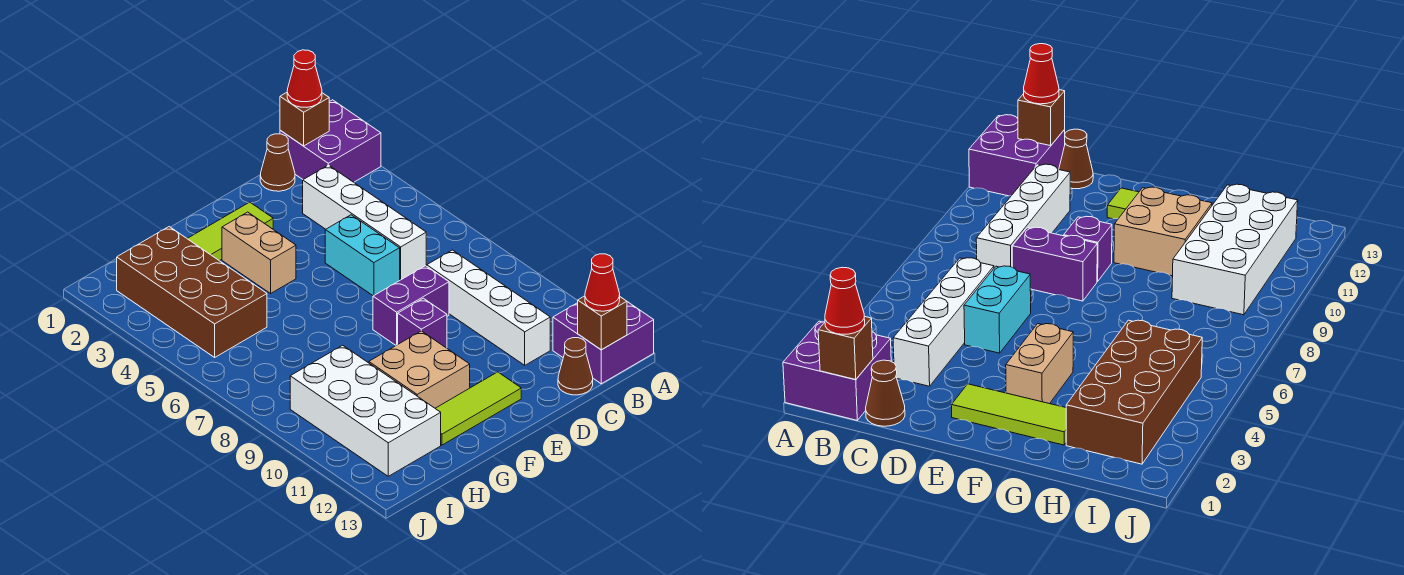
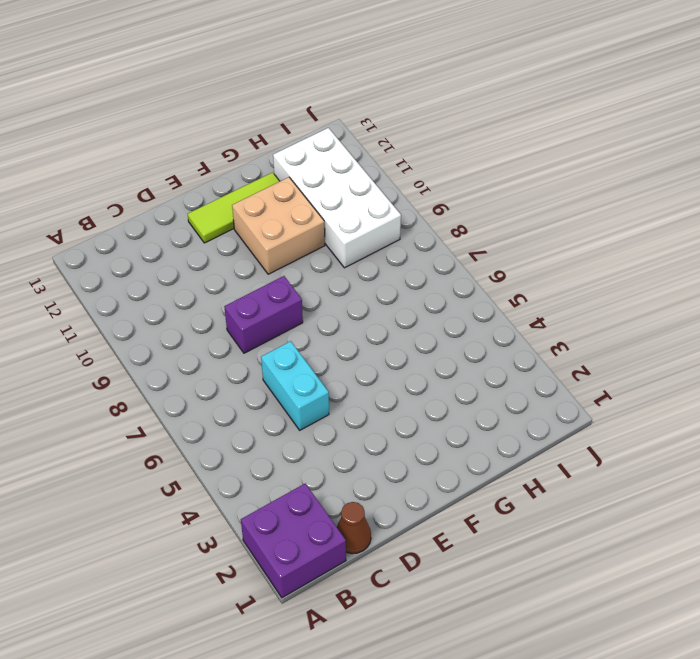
none -> purple 2x2 brick [553,302,654,384]
none -> white 1x4 brick [303,165,426,280]
none -> white 1x4 brick [427,250,550,365]

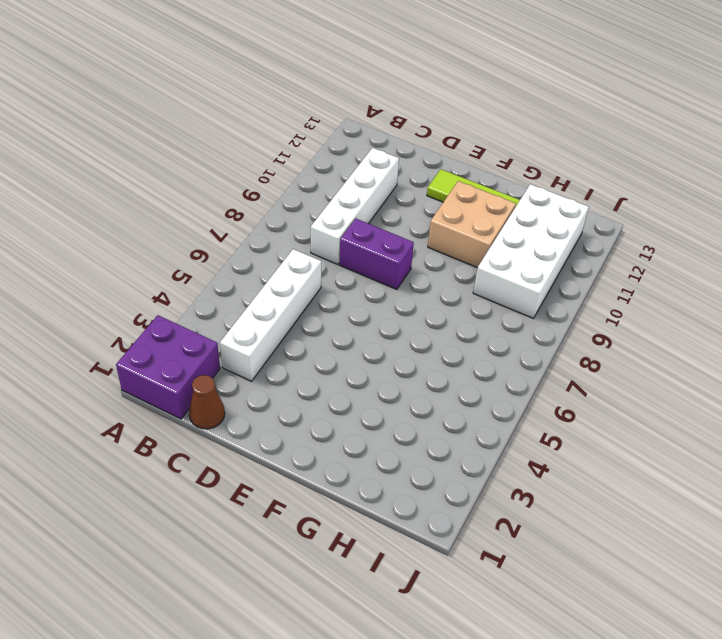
none -> purple 2x2 brick [553,302,654,384]
none -> brown 1x1 cone [558,338,593,395]
none -> cyan 1x2 brick [325,215,400,296]

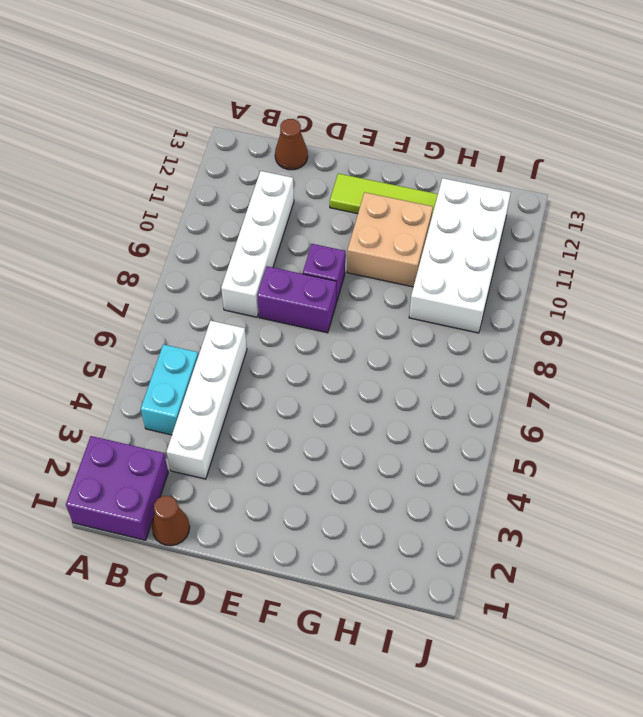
cyan 1x2 brick [141,344,198,435] -> cyan 1x2 brick moved to [325,215,400,296]
none -> purple 2x2 brick [553,302,654,384]
none -> lime 1x3 tile [187,202,273,261]
none -> tan 1x2 brick [222,212,296,294]

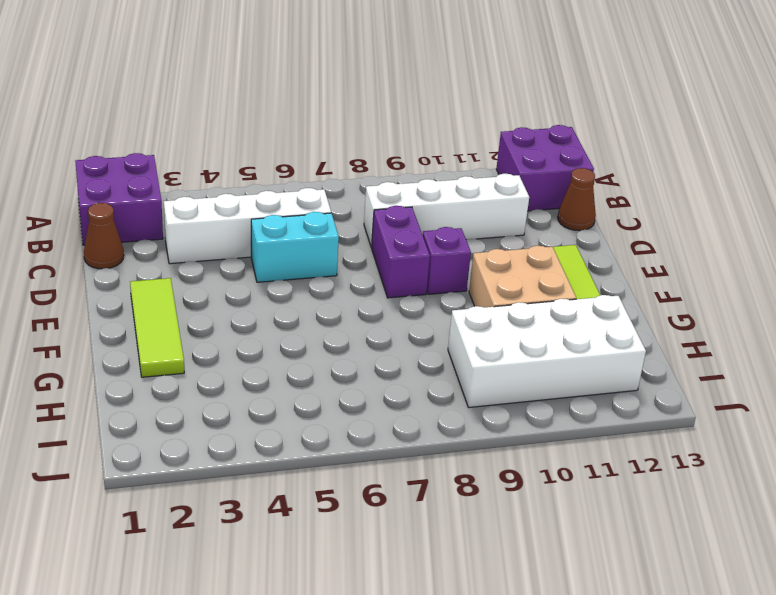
none -> tan 1x2 brick [222,212,296,294]
none -> brown 2x4 brick [117,227,267,357]
none -> brown 1x1 brick [280,93,329,146]

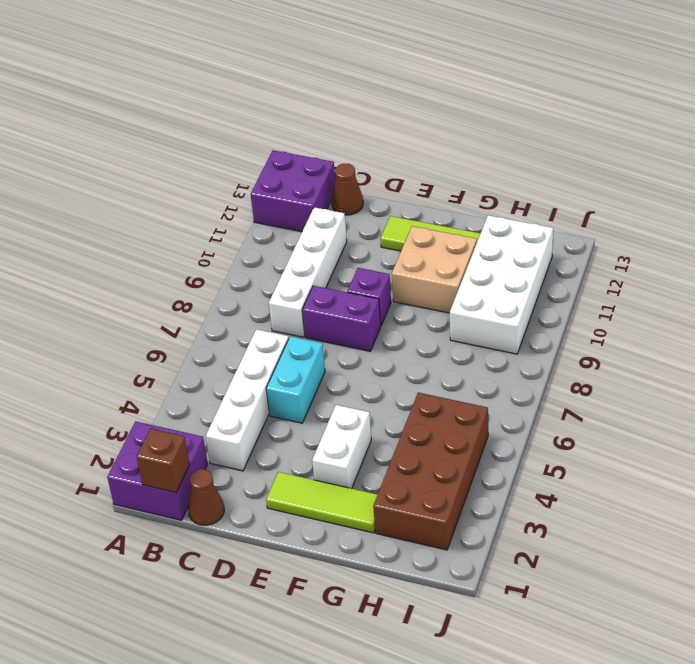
white 1x2 brick [312,405,371,489] -> tan 1x2 brick [222,212,296,294]
none -> brown 1x1 brick [578,296,627,350]
none -> red 1x1 cone [287,50,322,107]
none -> red 1x1 cone [585,254,620,311]

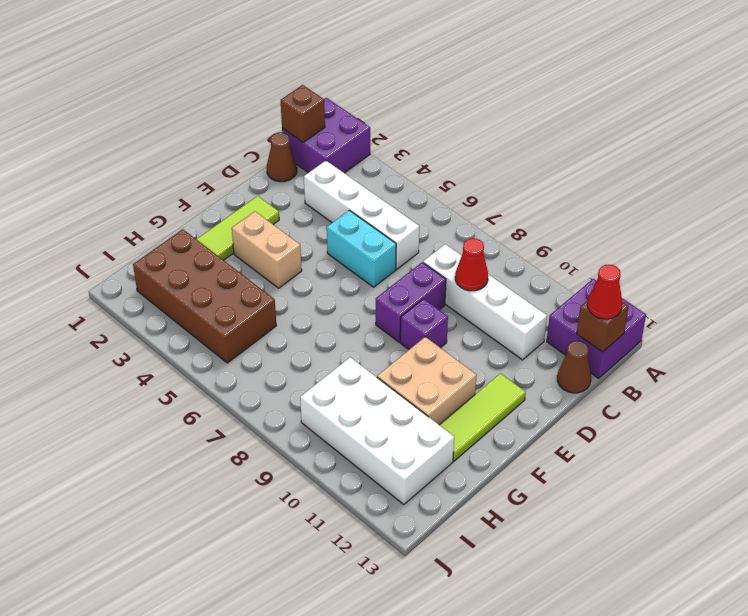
red 1x1 cone [455,238,488,291] -> red 1x1 cone moved to [287,50,322,107]

